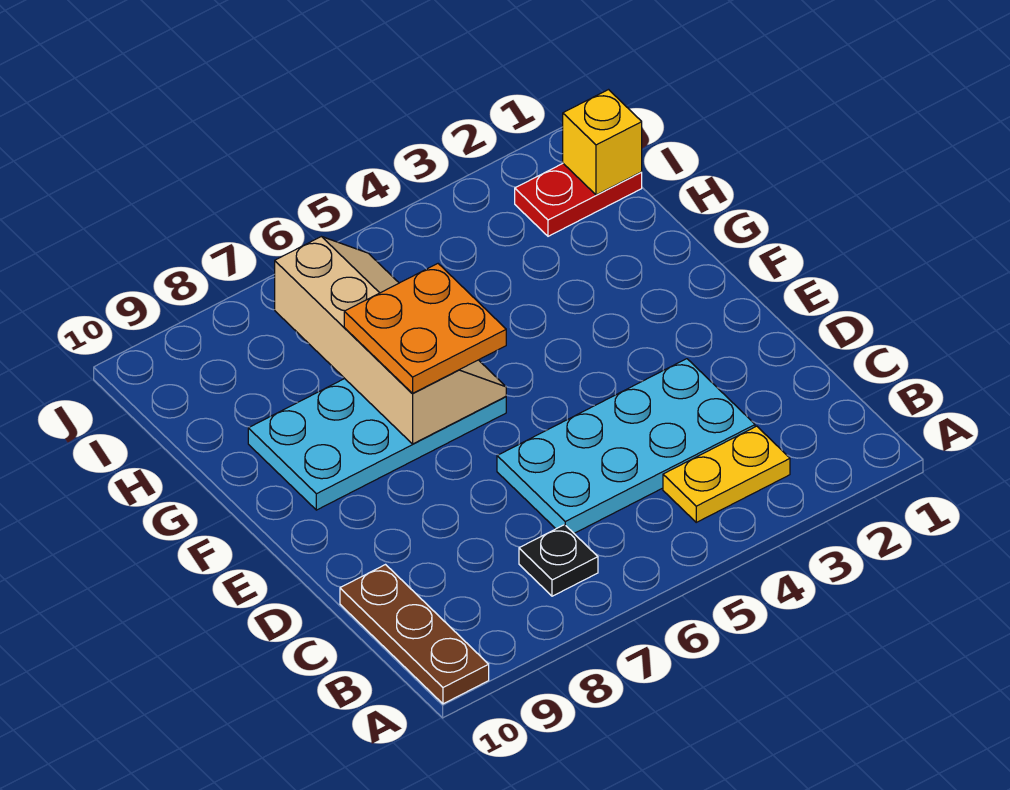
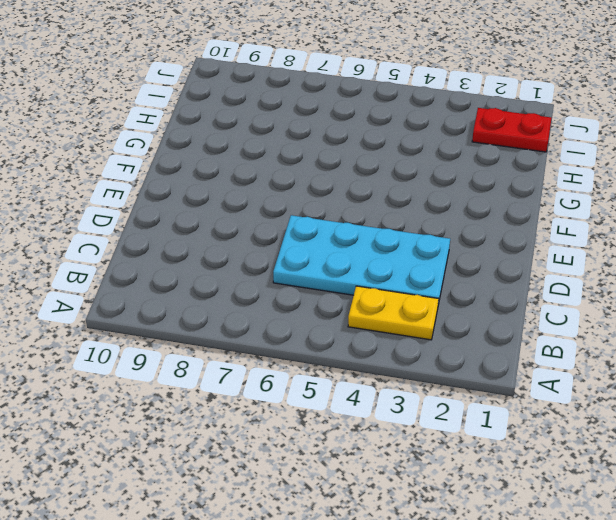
none -> brown 1x3 plate [340,565,489,704]
none -> black 1x1 plate [519,525,598,596]

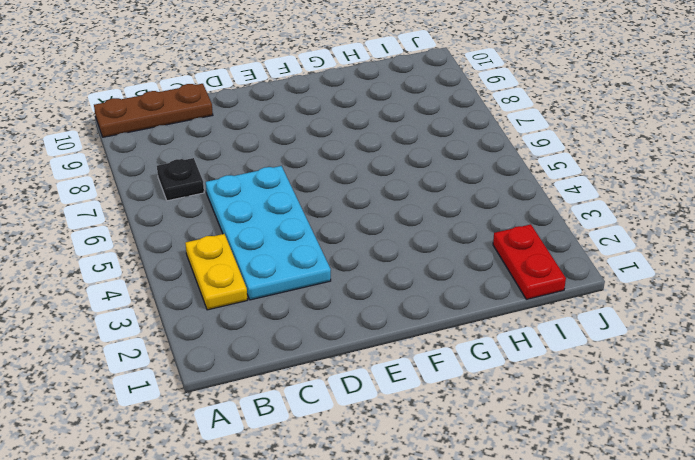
none -> cyan 2x4 plate [248,379,506,510]
none -> tan 2x4 slope [275,237,506,444]

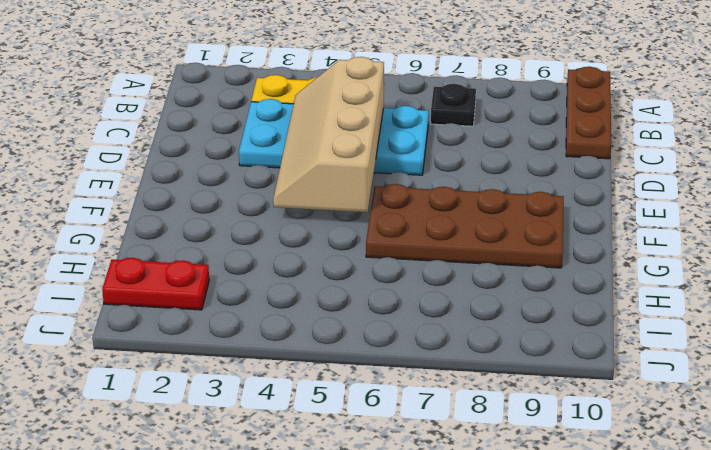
tan 2x4 slope [273,57,384,212] -> tan 2x4 slope moved to [275,237,506,444]
brown 2x4 plate [366,184,564,268] -> cyan 2x4 plate [248,379,506,510]
none -> yellow 1x1 brick [563,90,642,195]
none -> orange 2x2 plate [344,264,506,393]

